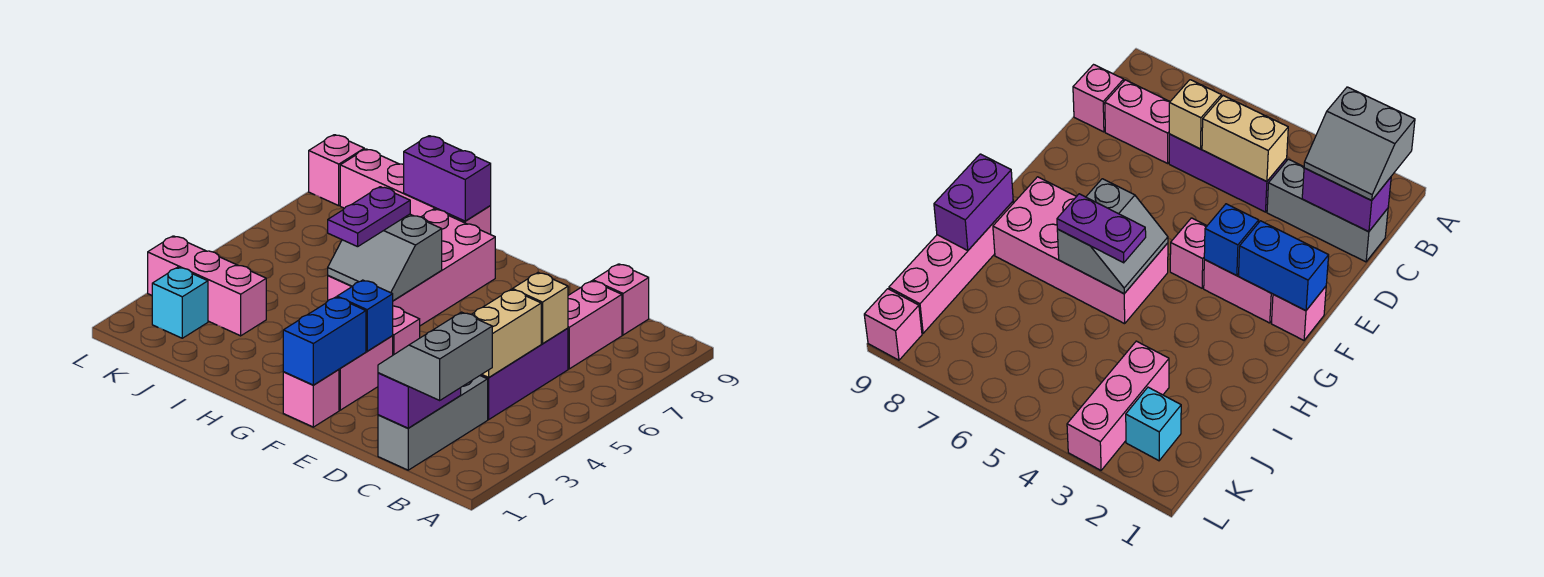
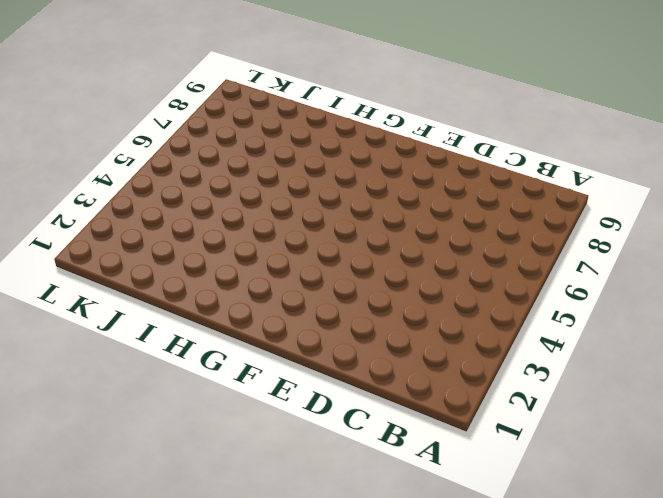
none -> grey 1x3 brick [378,376,488,470]
none -> purple 1x3 brick [480,328,568,419]
none -> pink 1x2 brick [568,281,622,369]

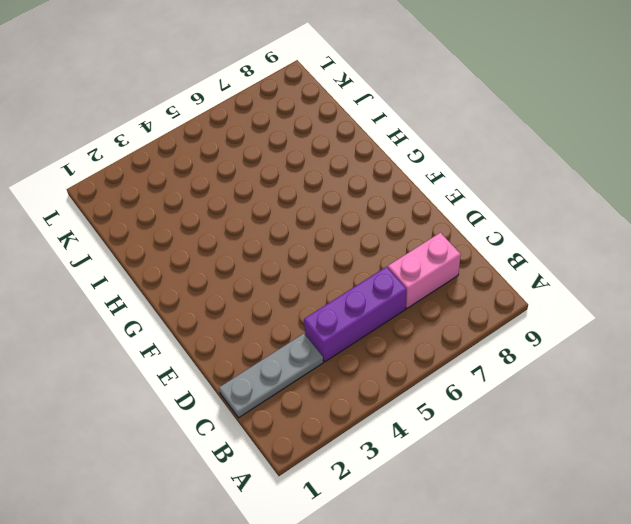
grey 1x3 plate [219,334,323,418] -> grey 1x3 brick [378,376,488,470]
none -> pink 1x1 brick [593,264,649,335]
none -> pink 1x1 brick [283,369,339,427]
none -> pink 1x2 brick [339,336,393,410]

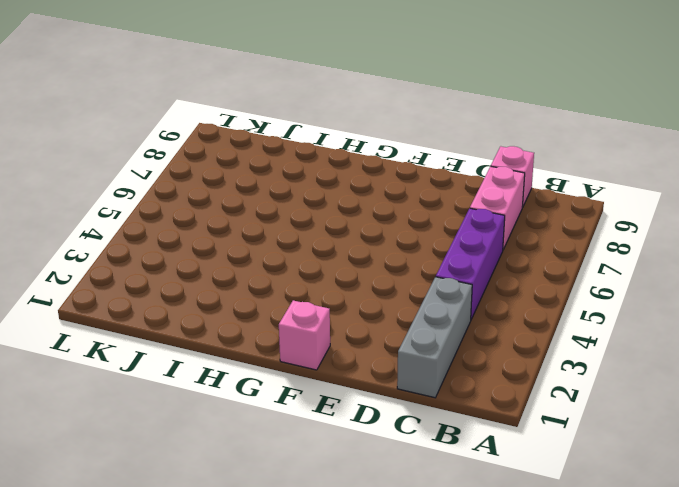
none -> pink 1x2 brick [339,336,393,410]
none -> pink 1x1 brick [393,306,420,355]
none -> pink 2x4 brick [328,209,495,326]

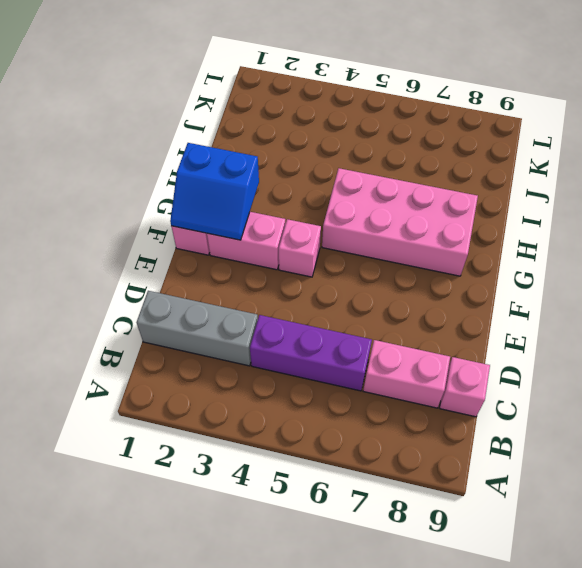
blue 2x2 slope [170,143,259,240] -> blue 1x2 brick [283,297,366,385]
none -> pink 1x4 brick [340,149,491,234]
none -> pink 1x3 brick [148,236,266,336]
none -> cyan 1x1 brick [152,267,208,338]

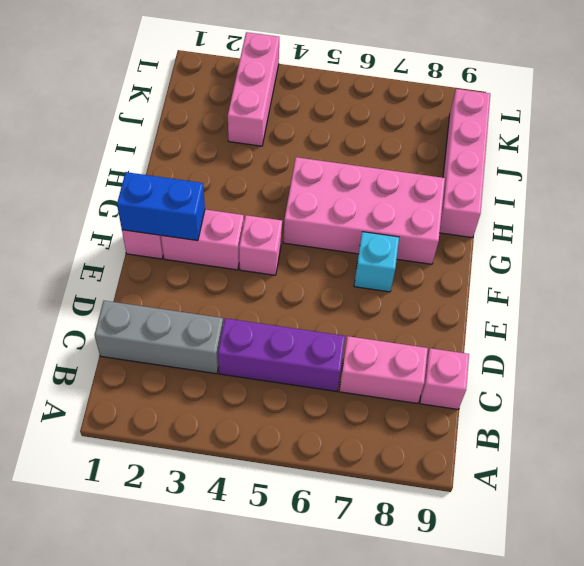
cyan 1x1 brick [354,232,399,292] -> cyan 1x1 brick moved to [152,267,208,338]
none -> pink 1x1 brick [309,135,364,206]
none -> purple 1x2 brick [378,373,461,428]
none -> tan 1x2 brick [472,289,541,378]

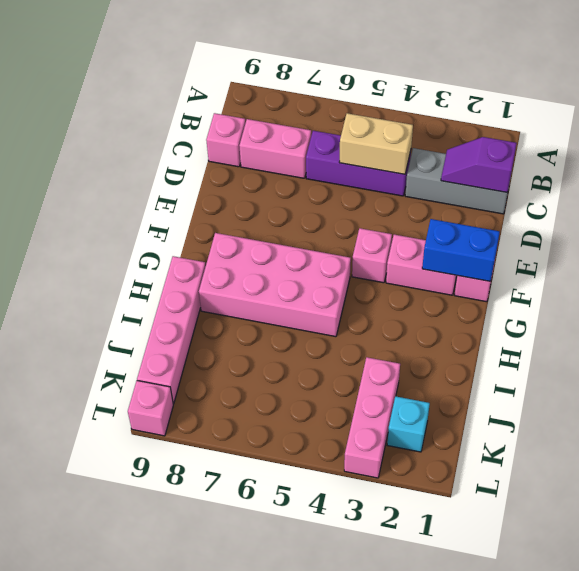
purple 1x2 slope [441,137,517,193] -> purple 1x2 brick [378,373,461,428]
none -> tan 1x1 brick [512,273,568,344]
none -> blue 1x1 brick [337,280,393,351]
none -> grey 2x2 slope [328,214,442,301]

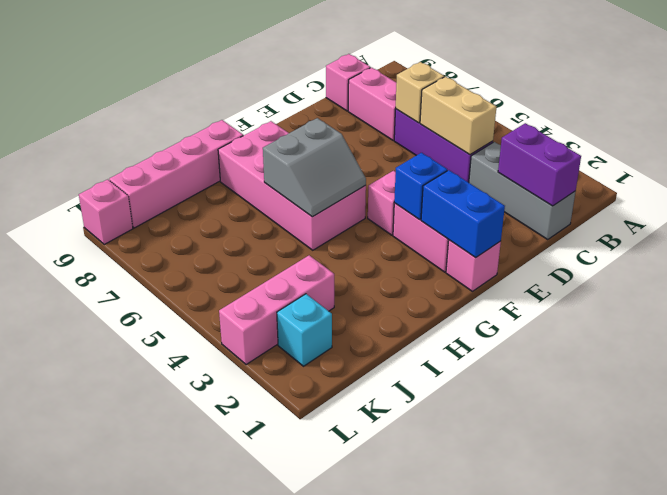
none -> purple 1x2 brick [404,136,491,221]
none -> grey 2x2 slope [378,312,492,400]
none -> purple 1x2 plate [328,187,410,247]

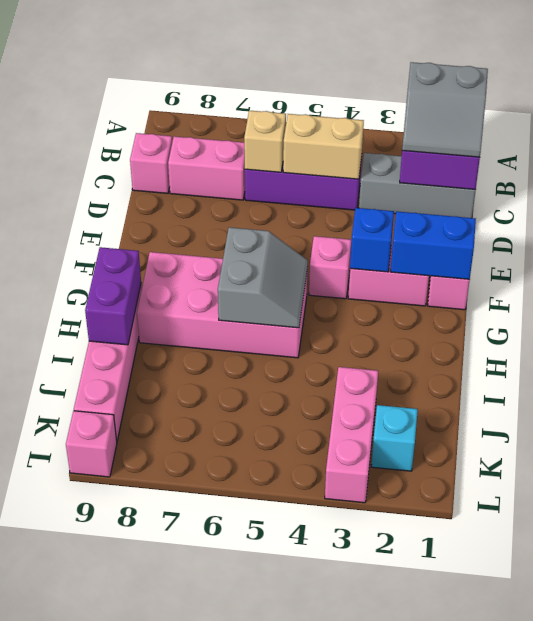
none -> purple 1x2 plate [328,187,410,247]

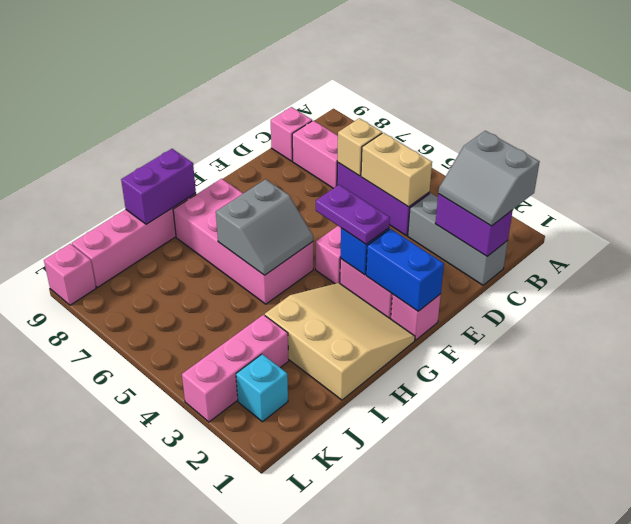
purple 1x2 plate [316,185,390,244] -> purple 1x2 plate moved to [328,187,410,247]
tan 3x3 slope [265,283,415,400] -> none

